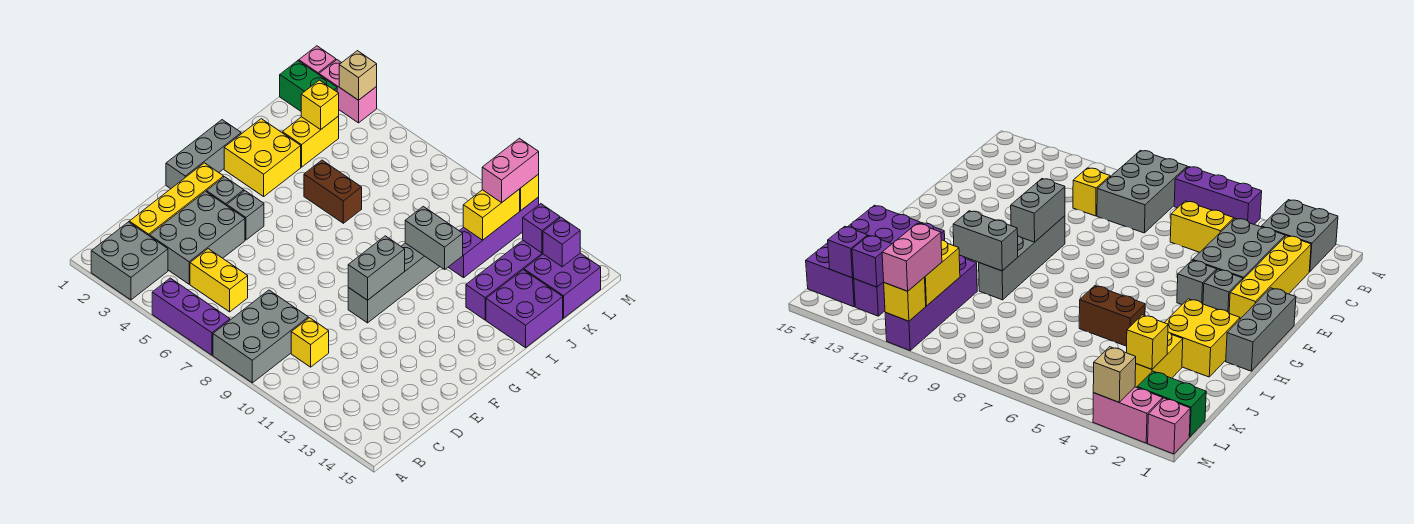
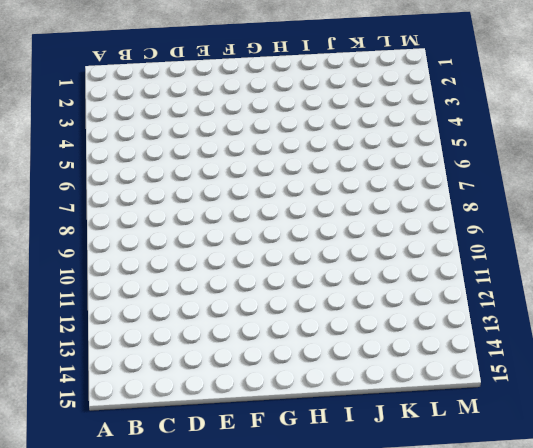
none -> grey 2x2 brick [91,222,168,300]
none -> purple 1x3 brick [152,278,230,355]
none -> grey 2x3 brick [213,290,308,383]
none -> yellow 1x4 brick [129,163,224,236]

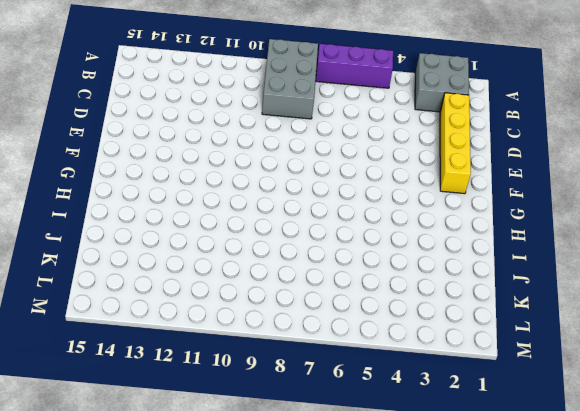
none -> grey 2x3 brick [150,191,245,284]
none -> yellow 1x2 brick [190,249,248,312]
none -> yellow 1x1 brick [291,318,329,367]
none -> grey 1x3 brick [166,120,241,189]

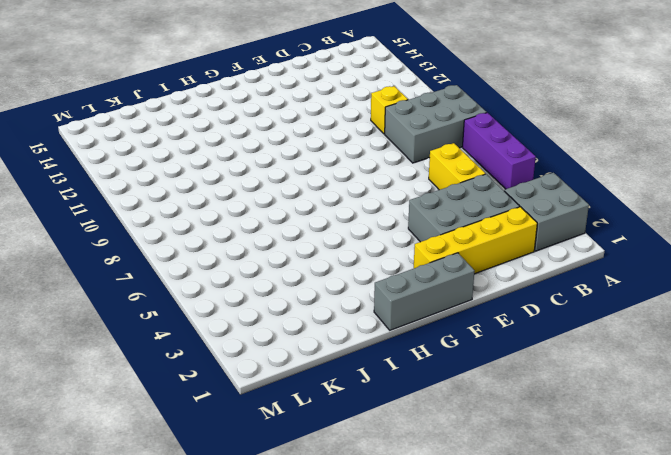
none -> grey 1x1 brick [207,177,244,205]
none -> grey 1x1 brick [227,191,264,240]
none -> grey 1x4 brick [348,243,440,323]
none -> yellow 2x2 brick [224,119,301,196]

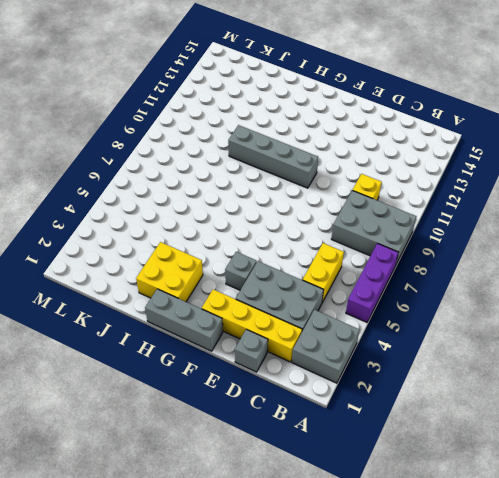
grey 1x1 brick [235,329,268,372] -> grey 1x1 brick moved to [207,177,244,205]
none -> brown 1x2 brick [304,160,362,223]
none -> purple 1x4 brick [466,241,543,320]
none -> purple 2x2 brick [486,270,563,348]
none -> yellow 1x2 brick [282,116,339,167]

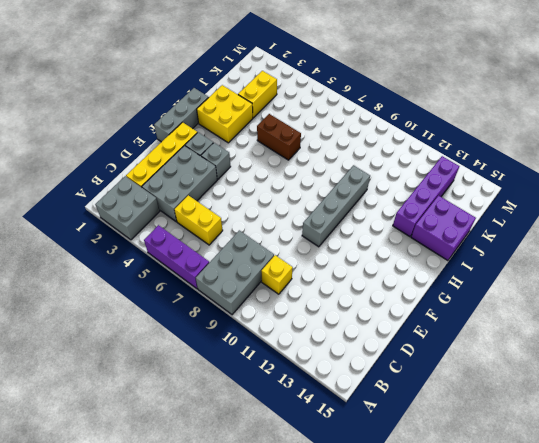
none -> purple 1x4 brick [448,197,539,278]
none -> purple 2x2 brick [524,253,601,318]
none -> green 1x2 brick [280,61,337,111]
none -> pink 1x1 brick [299,46,336,75]

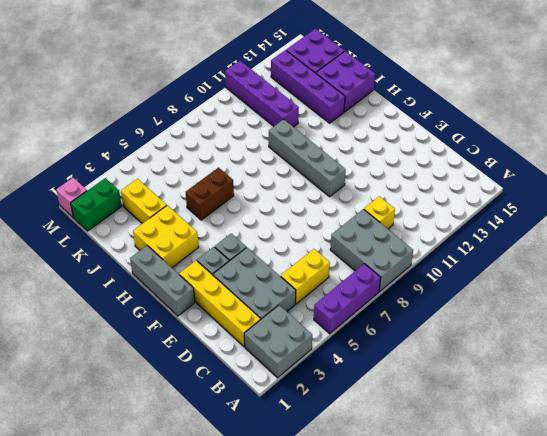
none -> pink 1x2 brick [319,60,377,123]
none -> grey 1x2 brick [348,236,405,300]
none -> grey 1x2 brick [405,206,463,269]
none -> yellow 1x1 brick [301,80,339,129]

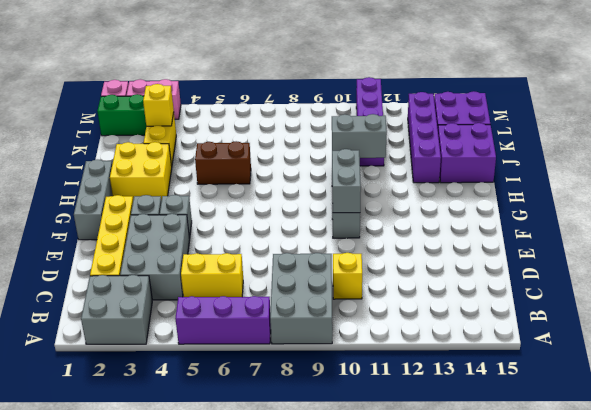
none -> yellow 1x2 brick [463,189,520,240]
none -> purple 1x1 brick [523,204,560,253]
none -> purple 1x1 brick [543,218,580,267]
none -> tan 1x1 brick [339,51,377,100]

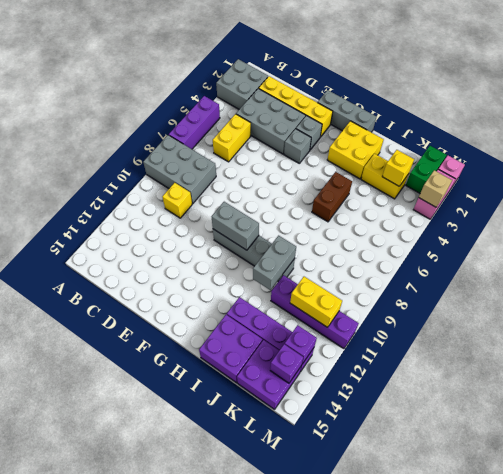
none -> yellow 1x1 brick [520,174,539,211]
none -> pink 1x2 brick [482,138,539,203]

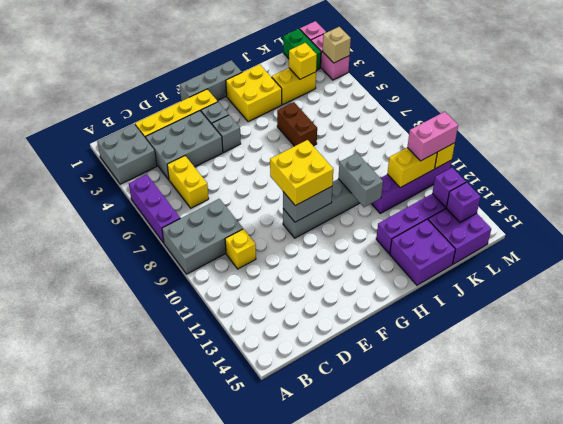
yellow 2x2 brick [270,140,333,206] -> none

